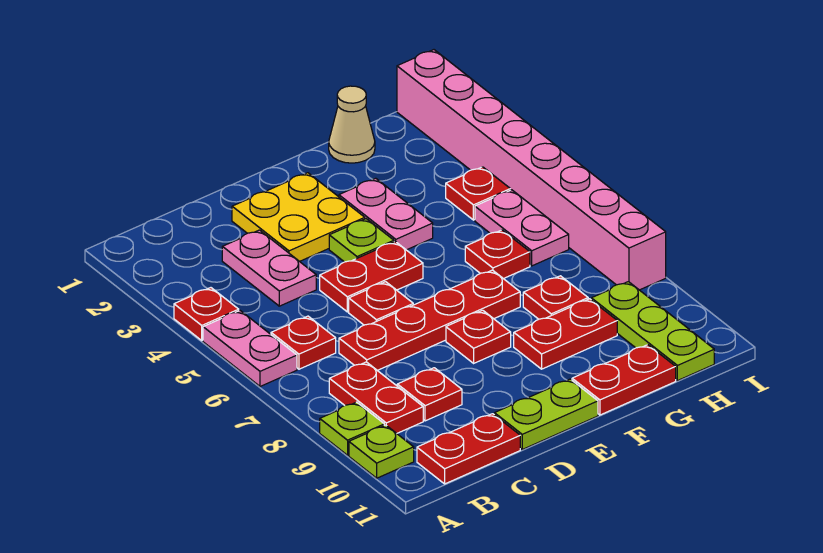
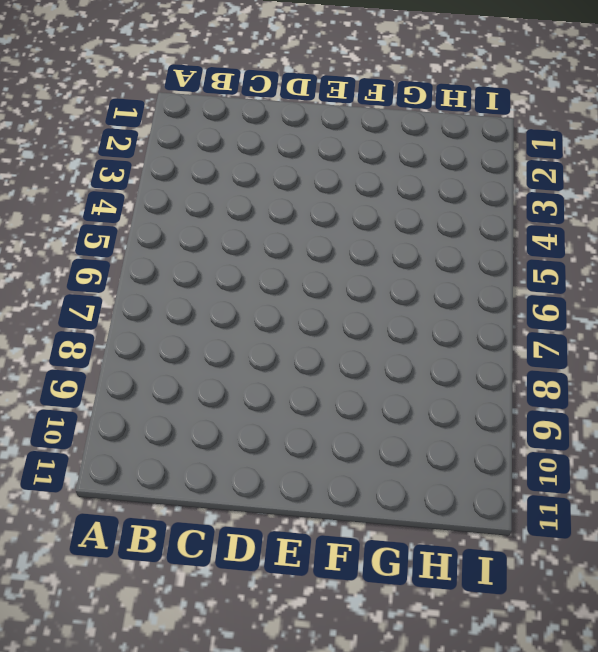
none -> red 1x1 plate [174,288,239,340]
none -> pink 1x2 plate [203,311,297,386]
none -> lime 1x1 plate [320,402,384,455]

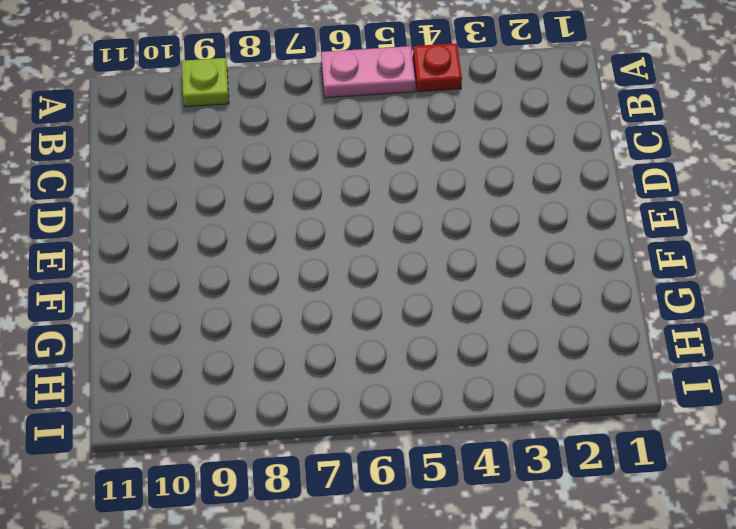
none -> lime 1x1 plate [349,425,414,478]
none -> red 1x1 plate [271,316,336,369]
none -> red 1x2 plate [329,362,423,433]

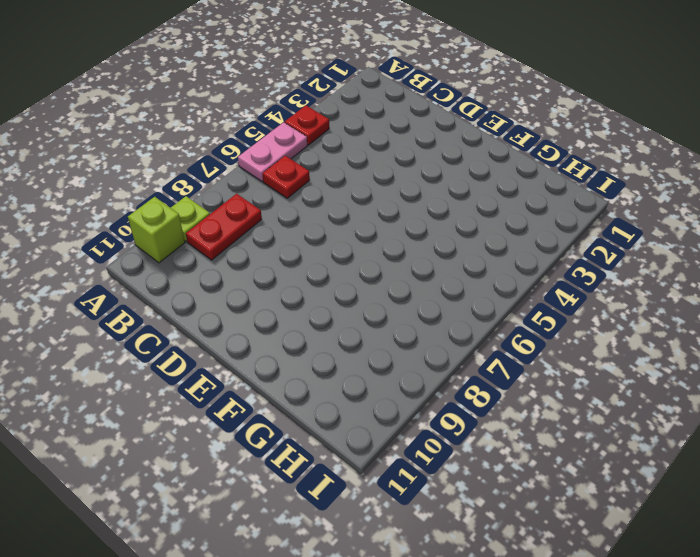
lime 1x1 brick [128,197,185,263] -> lime 1x1 plate [349,425,414,478]
none -> red 1x2 plate [417,414,520,484]
none -> pink 1x2 plate [222,230,316,306]
none -> red 1x4 plate [339,270,520,370]

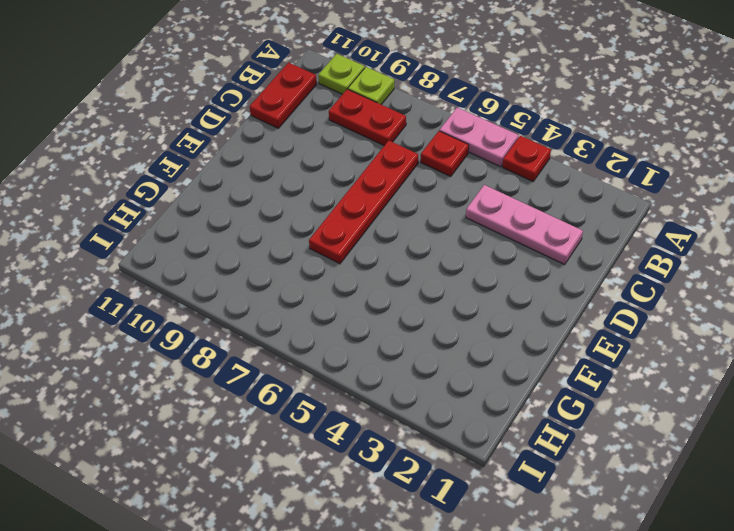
pink 1x3 plate [466,185,583,265] -> pink 1x2 plate [222,230,316,306]
none -> red 1x1 plate [397,368,462,421]
none -> yellow 2x2 plate [232,173,365,262]
none -> red 1x2 plate [320,241,423,312]

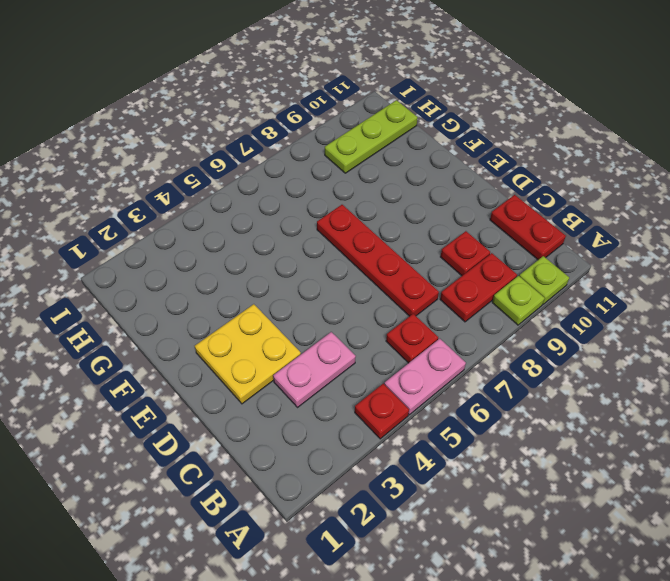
none -> red 1x2 plate [320,241,423,312]
none -> red 1x1 plate [349,282,413,325]
none -> lime 1x2 plate [494,379,598,449]

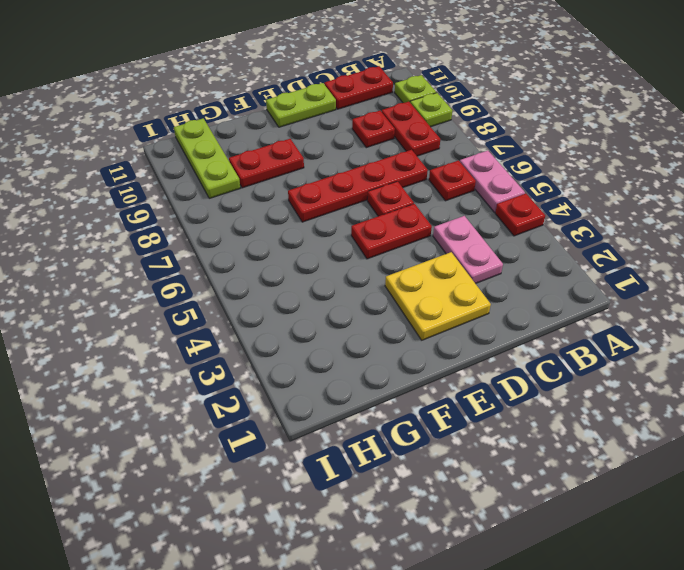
none -> lime 1x1 plate [329,219,394,262]
none -> red 1x1 plate [446,310,511,363]
none -> pink 1x2 plate [339,178,433,250]

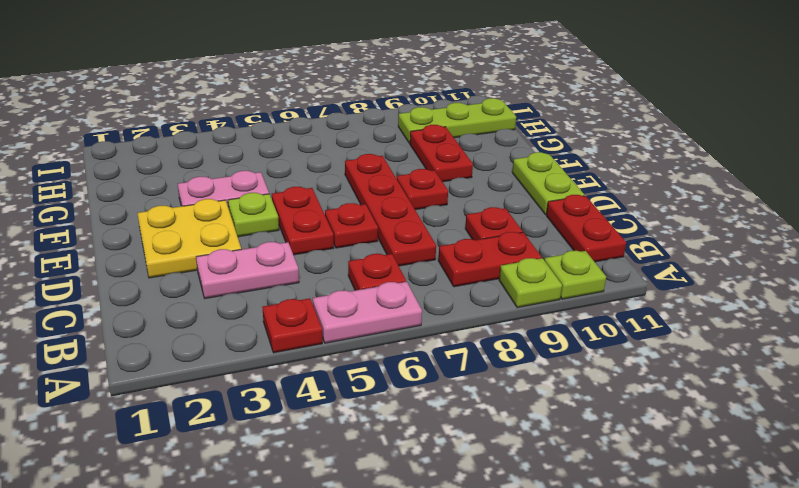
none -> red 1x2 plate [572,345,676,415]
none -> tan 1x1 cone [329,86,375,163]
none -> red 1x1 plate [465,230,530,279]

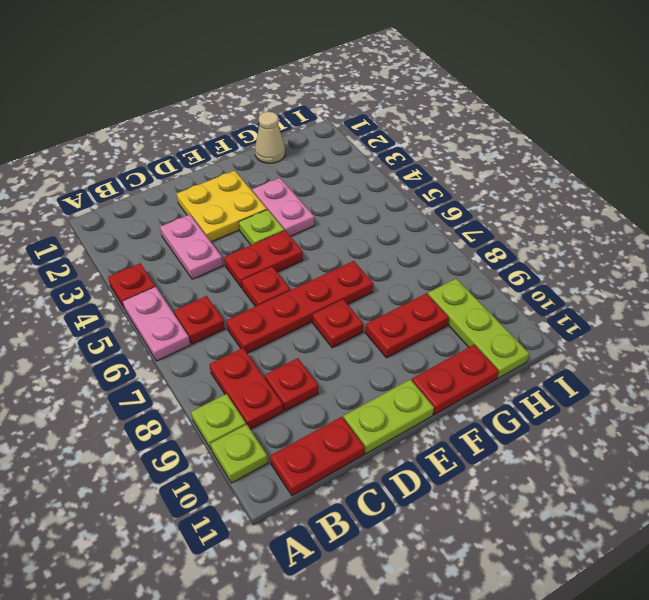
none -> red 1x1 plate [465,230,530,279]
none -> red 1x1 plate [523,276,588,319]
none -> red 1x1 plate [446,167,510,220]

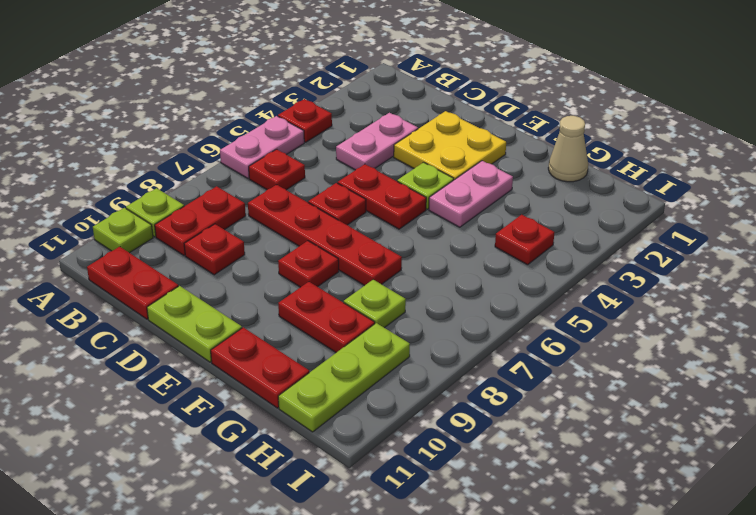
lime 1x1 plate [344,280,406,328] -> red 1x1 plate [523,276,588,319]
none -> red 1x1 plate [465,230,530,279]
none -> pink 1x2 plate [475,190,569,266]
none -> pink 1x8 brick [397,50,666,290]

